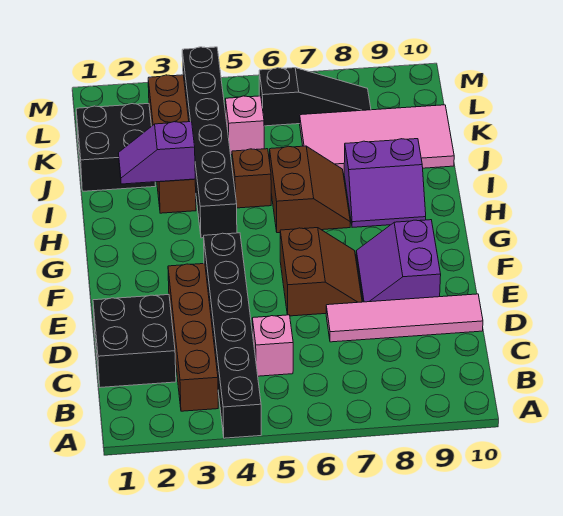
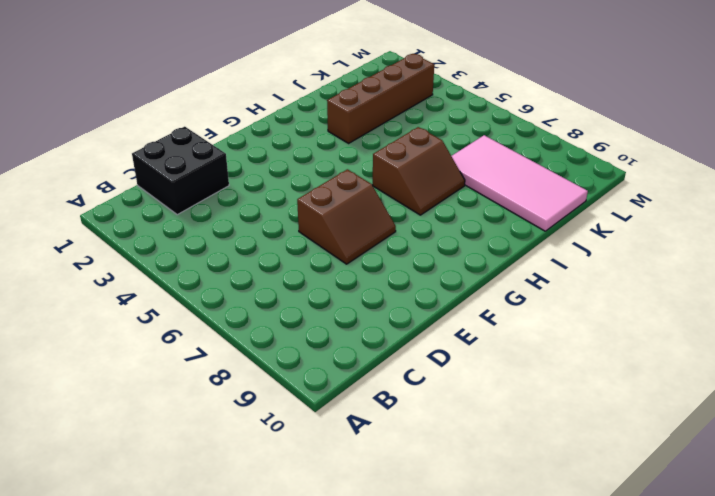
none -> black 1x6 brick [204,233,261,438]
none -> brown 1x4 brick [168,264,218,411]
none -> pink 1x1 brick [252,315,293,376]

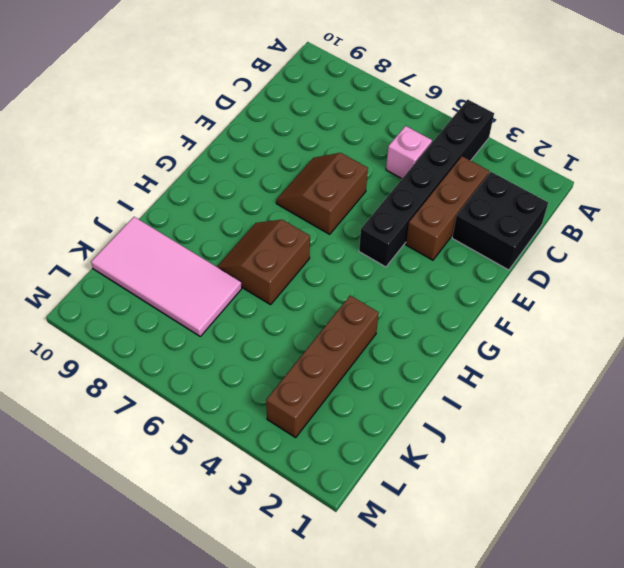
brown 1x3 brick [406,156,489,260] -> brown 1x4 brick [168,264,218,411]
none -> pink 1x4 tile [326,294,483,342]
none -> purple 2x2 slope [356,220,441,302]
none -> black 1x6 brick [182,47,237,238]

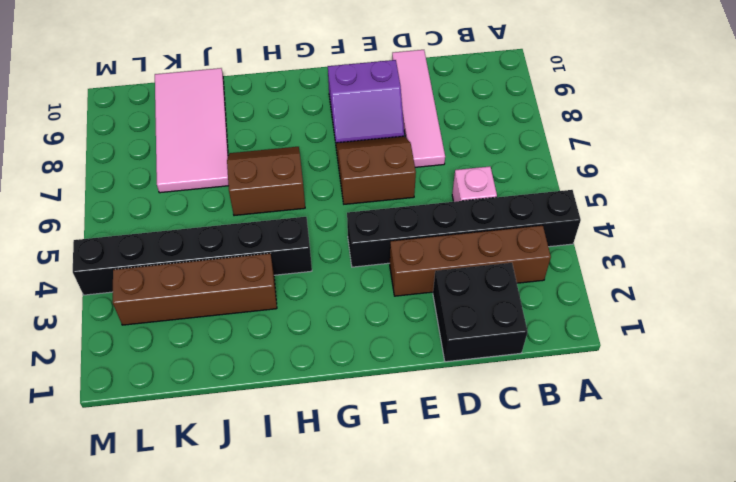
none -> purple 2x2 slope [344,139,426,227]
none -> brown 1x1 brick [232,149,271,208]
none -> black 2x2 brick [76,104,155,191]

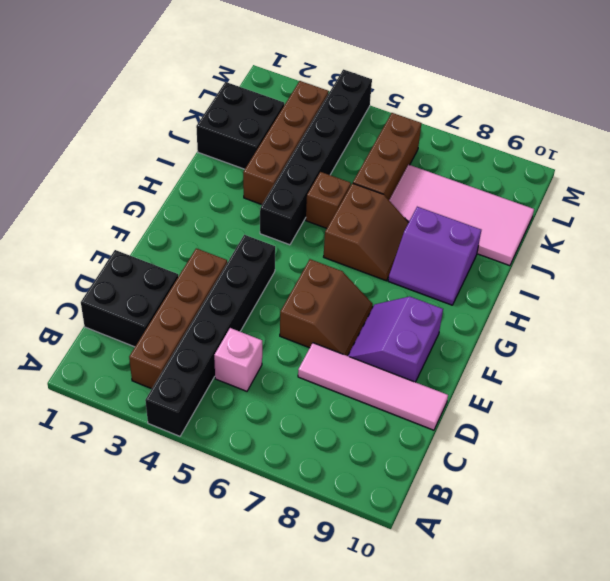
brown 1x3 brick [353,113,421,200] -> black 1x3 slope [259,68,371,126]
none -> pink 1x1 brick [225,96,264,155]
none -> purple 1x2 slope [118,122,195,184]

